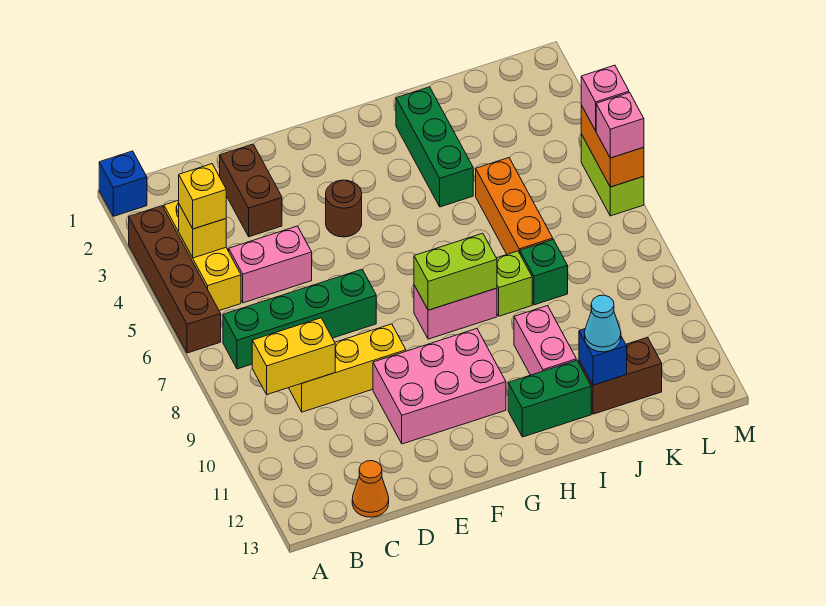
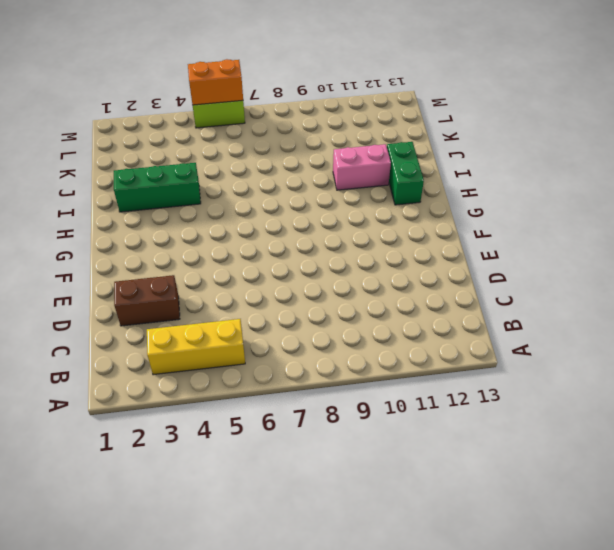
none -> blue 1x1 brick [99,151,147,216]
none -> brown 1x4 brick [129,206,221,353]
none -> green 1x4 brick [223,269,376,369]

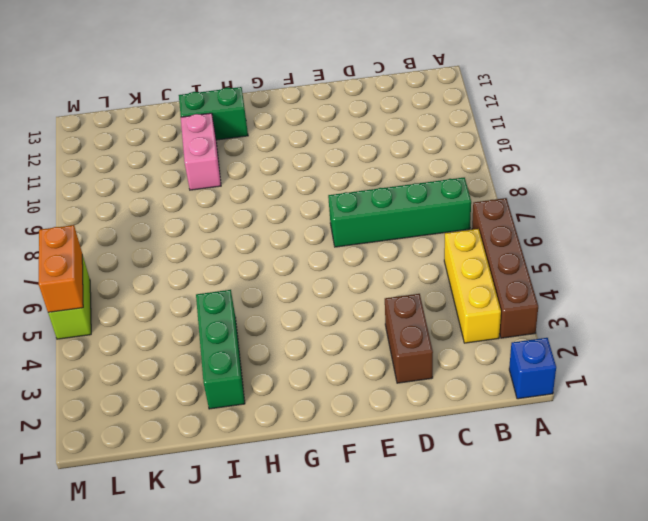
none -> pink 1x2 brick [229,226,312,303]
none -> yellow 1x3 brick [289,324,406,412]
none -> orange 1x1 cone [352,461,389,517]

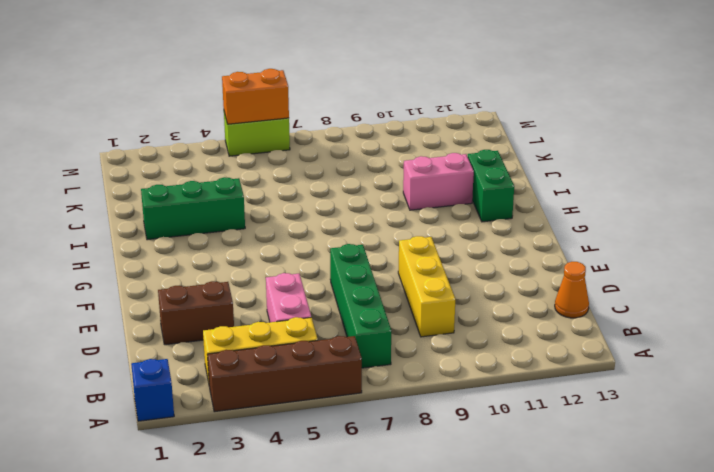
none -> pink 2x3 brick [373,329,506,444]
none -> brown 1x1 round brick [326,180,362,237]
none -> pink 1x2 brick [414,285,497,339]

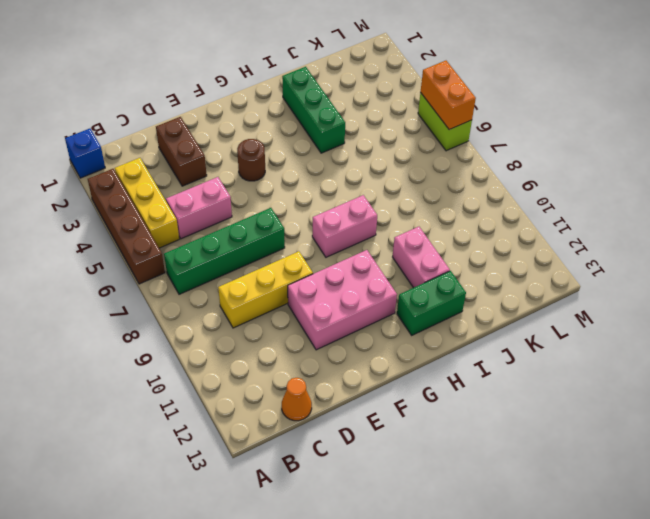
none -> lime 1x1 brick [497,251,532,316]
none -> orange 1x3 brick [476,158,553,254]
none -> green 1x1 brick [520,240,568,305]

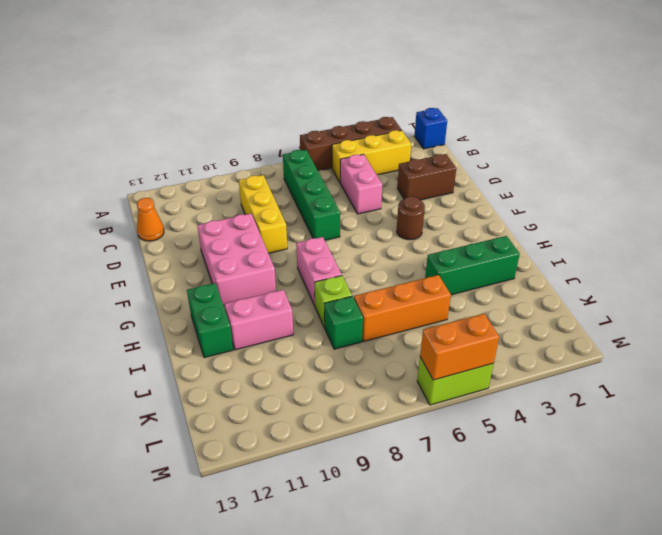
none -> brown 1x2 brick [579,337,662,414]
none -> yellow 1x1 brick [179,205,226,258]
none -> yellow 1x2 brick [252,318,335,394]

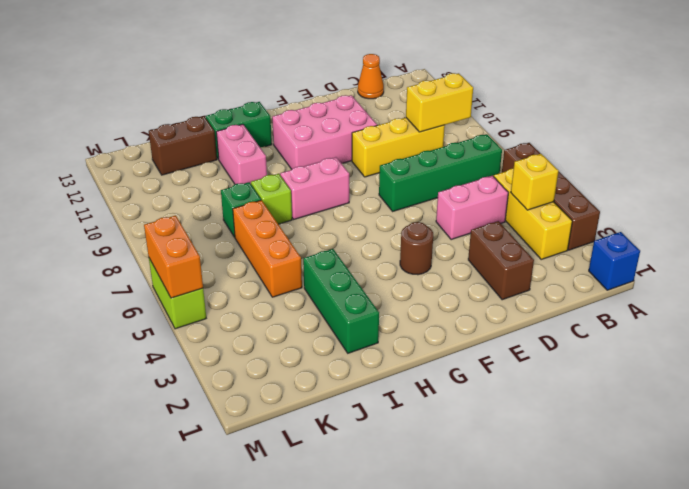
none -> lime 1x2 brick [414,233,497,310]
none -> blue 1x1 brick [579,329,627,385]
none -> yellow 1x1 brick [179,164,226,229]

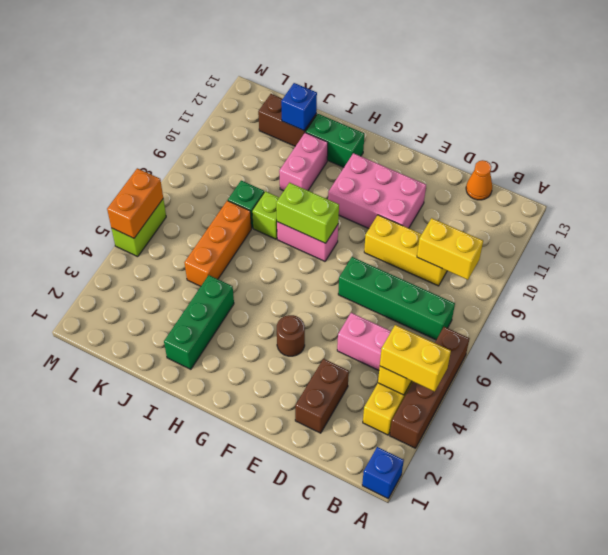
yellow 1x2 brick [380,325,451,392] -> yellow 1x1 brick [179,164,226,229]
none -> cyan 1x1 cone [585,295,621,352]
none -> pink 1x1 brick [581,65,629,130]
none -> pink 1x1 brick [596,93,644,158]

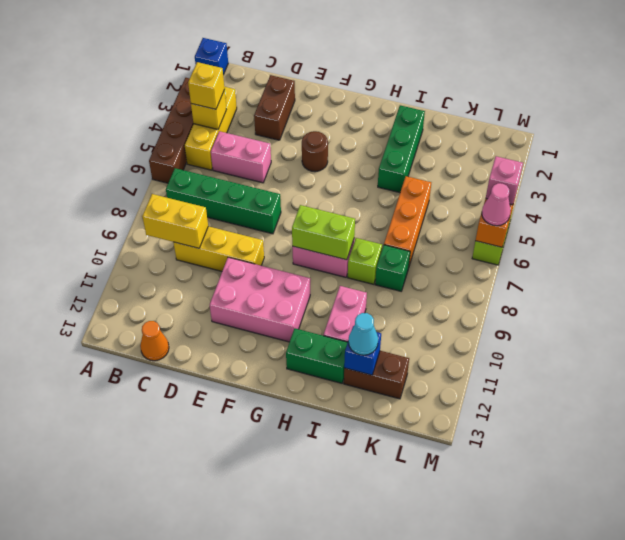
pink 1x1 cone [482,183,511,226] -> pink 1x1 brick [596,93,644,158]

